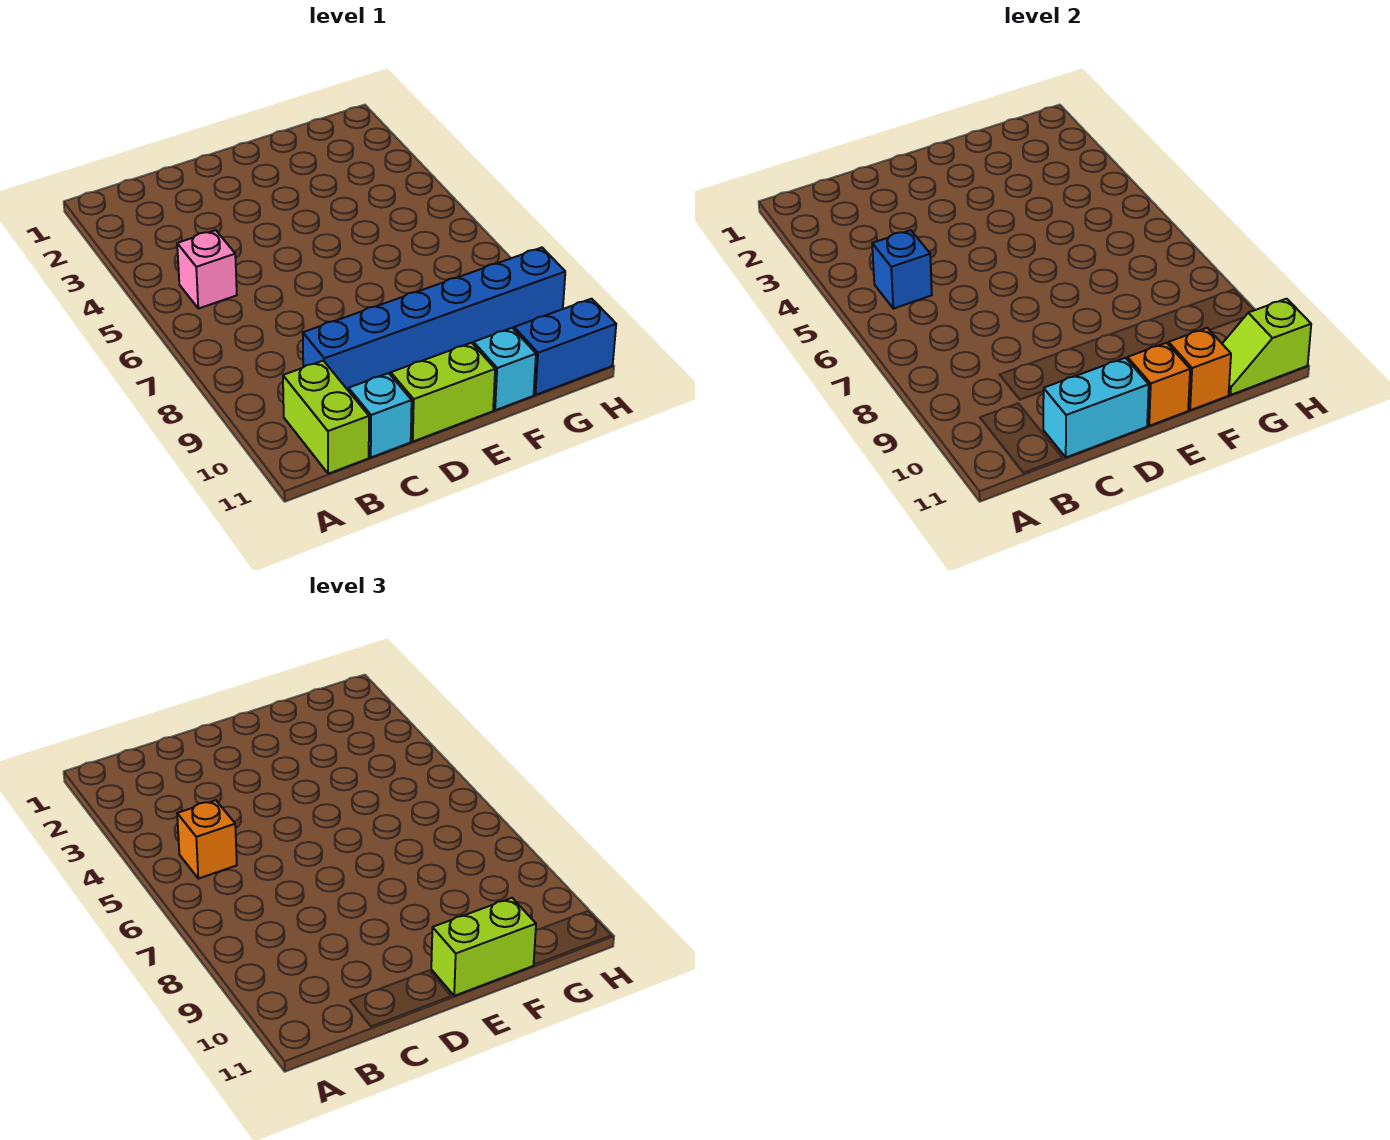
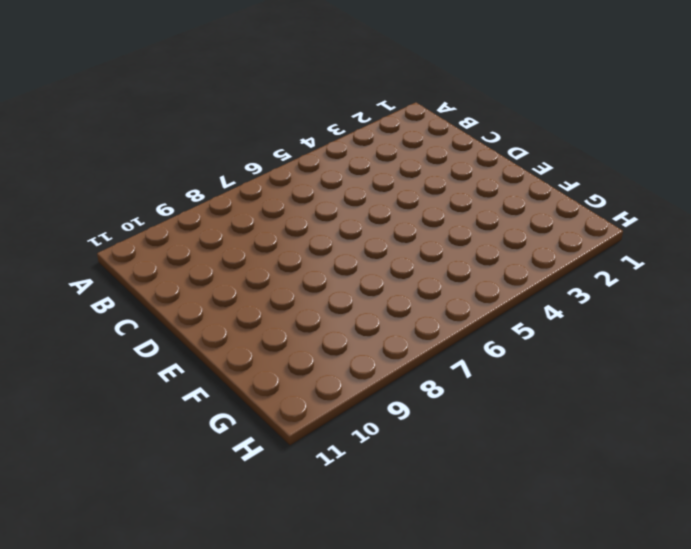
none -> pink 1x1 brick [177,230,237,309]
none -> lime 1x2 brick [283,361,369,474]
none -> blue 1x6 brick [303,248,565,391]

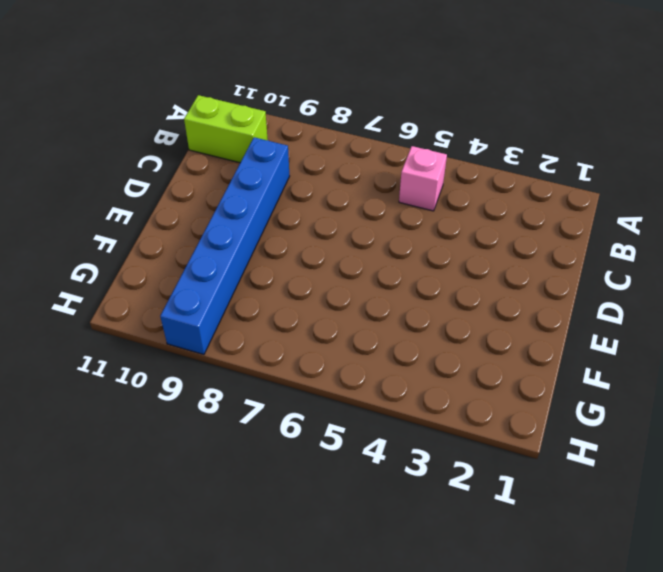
none -> cyan 1x1 brick [349,373,412,457]
none -> lime 1x2 brick [391,343,495,441]
none -> cyan 1x1 brick [473,328,536,410]

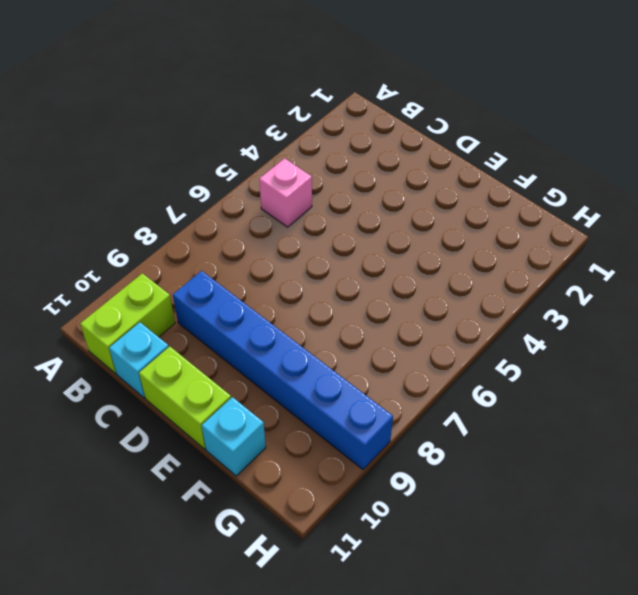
none -> blue 1x2 brick [514,299,616,395]
none -> blue 1x1 brick [872,230,932,309]
none -> cyan 1x2 brick [1043,358,1149,457]

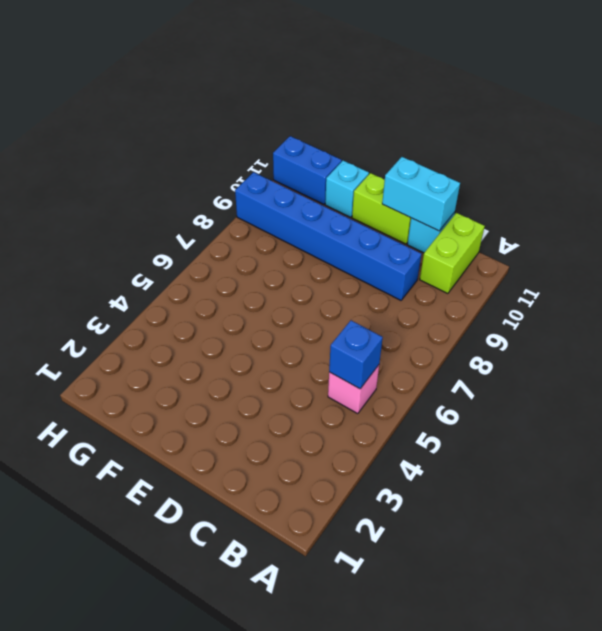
none -> orange 1x1 brick [1127,343,1190,426]
none -> orange 1x1 brick [1168,328,1231,410]
none -> lime 1x2 slope [1222,299,1311,395]

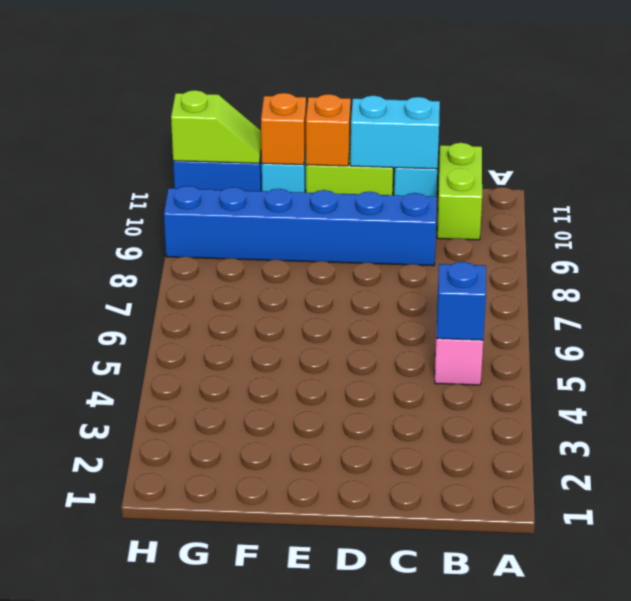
none -> orange 1x1 brick [177,800,237,879]
none -> lime 1x2 brick [431,898,536,996]

